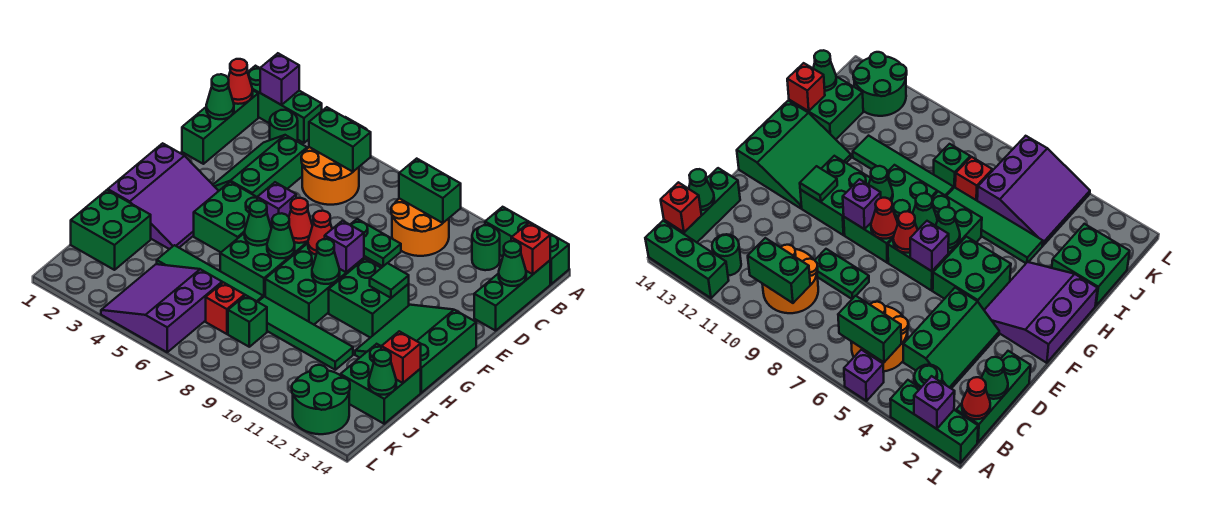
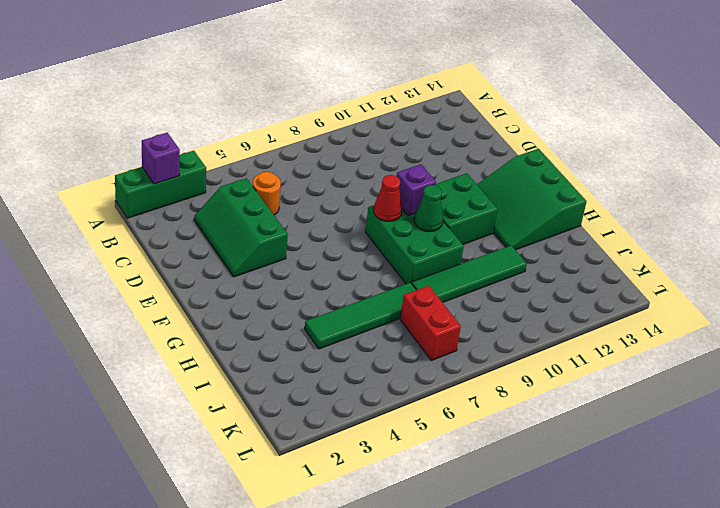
orange 1x1 round brick [253,172,281,215] -> orange 2x2 round brick [301,147,359,205]
red 1x2 brick [400,286,461,361] -> red 1x1 brick [206,282,245,334]
none -> purple 1x1 brick [844,350,884,401]
none -> green 1x3 brick [485,207,569,284]
none -> green 1x3 brick [182,91,258,164]
none -> green 1x1 round brick [270,110,298,142]

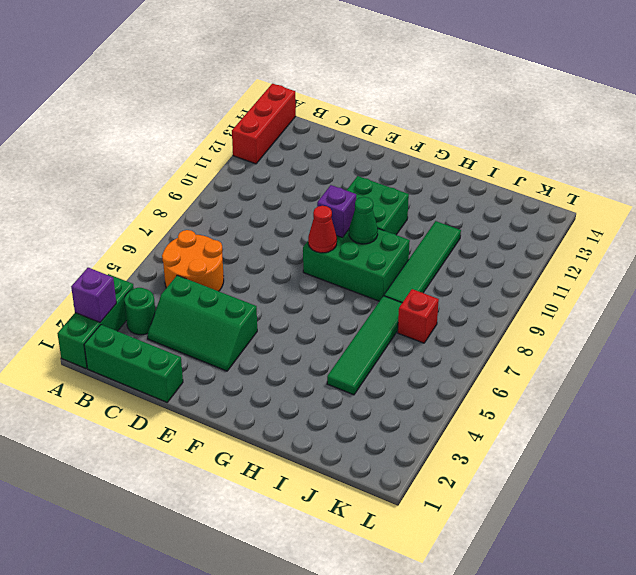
red 1x3 brick [232,84,296,164] -> green 1x3 brick [485,207,569,284]
none -> purple 1x1 brick [844,350,884,401]
none -> orange 2x2 round brick [391,198,449,256]
none -> green 1x1 round brick [472,225,500,270]
none -> green 1x3 brick [474,261,550,331]

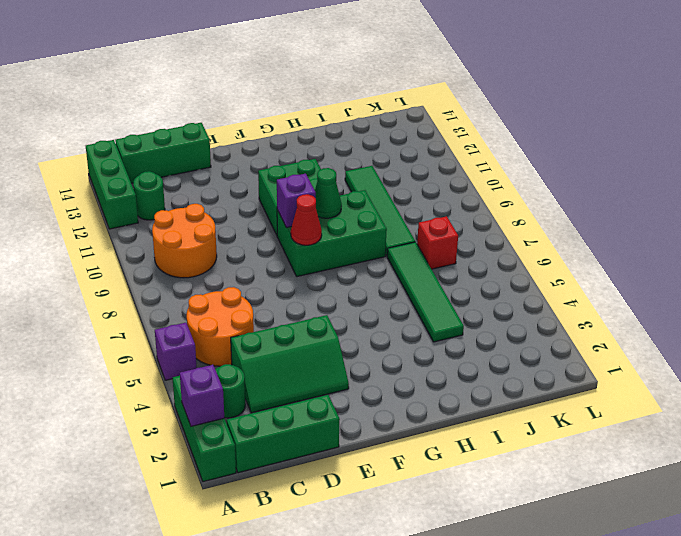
none -> green 1x2 plate [350,219,401,266]
none -> purple 3x3 slope [108,143,218,249]
none -> green 2x2 brick [194,182,257,252]
none -> green 2x3 brick [220,234,308,297]

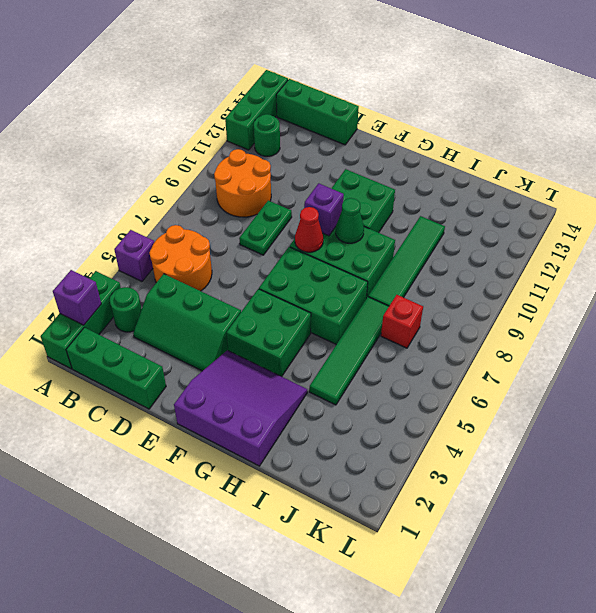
none -> green 3x3 slope [355,305,476,393]
none -> green 2x2 brick [71,190,151,270]
none -> green 2x2 brick [340,344,421,424]
none -> purple 3x3 slope [101,264,222,352]

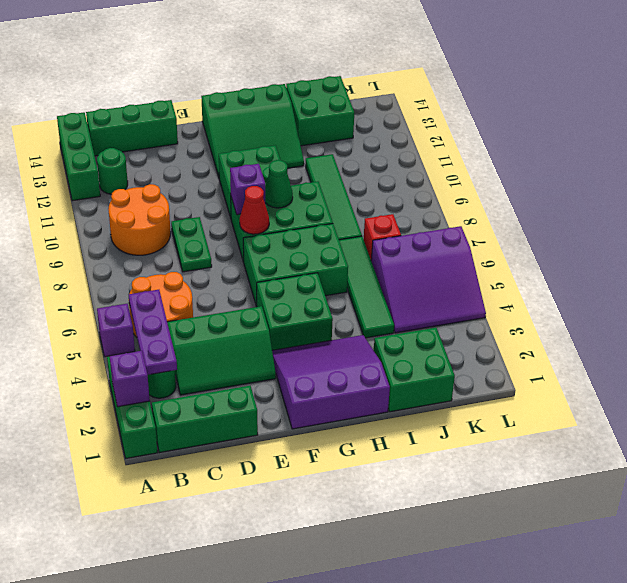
purple 1x3 plate [129,290,177,375] -> green 1x2 brick [309,107,371,172]
none -> green 1x1 brick [228,295,267,347]
none -> green 2x2 round brick [292,365,350,434]
none -> red 1x1 cone [228,59,253,104]
none -> green 1x2 brick [399,159,461,223]

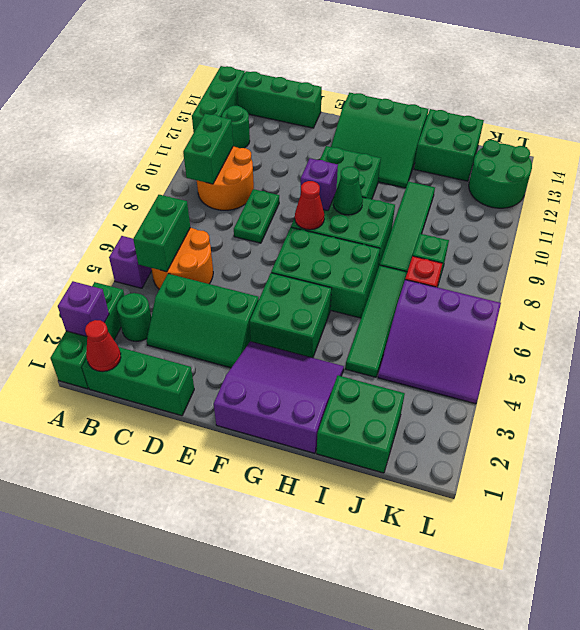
none -> red 1x1 brick [511,223,550,274]
none -> green 1x1 cone [206,74,234,119]
none -> green 1x1 cone [499,241,526,286]
none -> purple 1x1 brick [257,182,296,228]

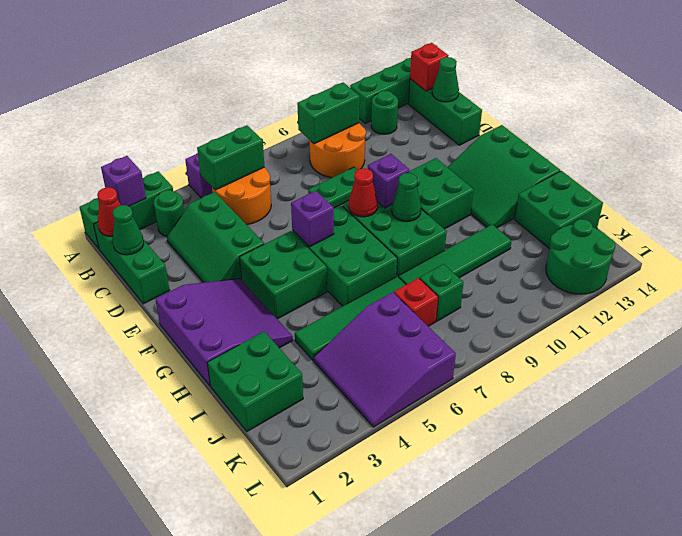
none -> red 1x1 cone [289,198,313,243]
none -> green 1x1 tile [370,263,409,298]
none -> green 1x1 cone [244,201,271,246]
none -> green 1x1 cone [267,213,295,258]

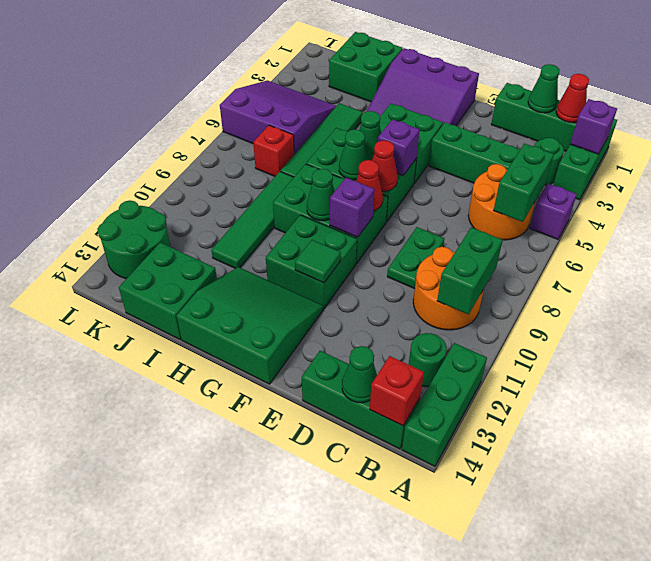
none -> green 1x1 brick [228,295,267,347]
none -> red 1x1 brick [381,331,421,383]
none -> green 1x1 cone [369,350,396,395]

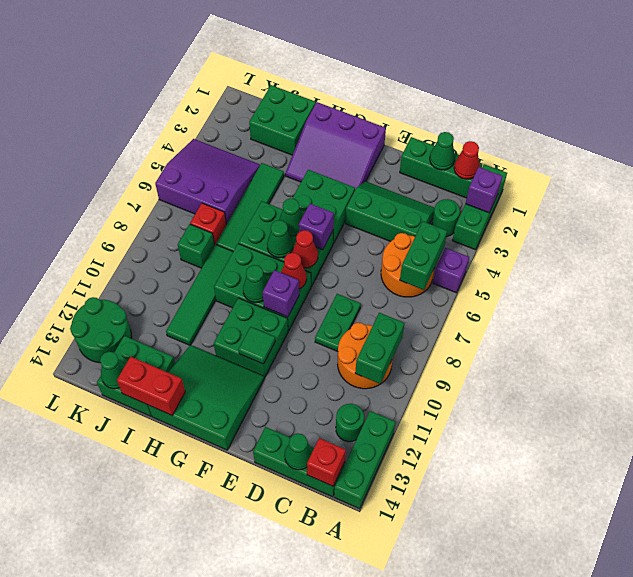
red 1x2 brick [117,357,185,415] -> red 1x1 brick [381,331,421,383]

